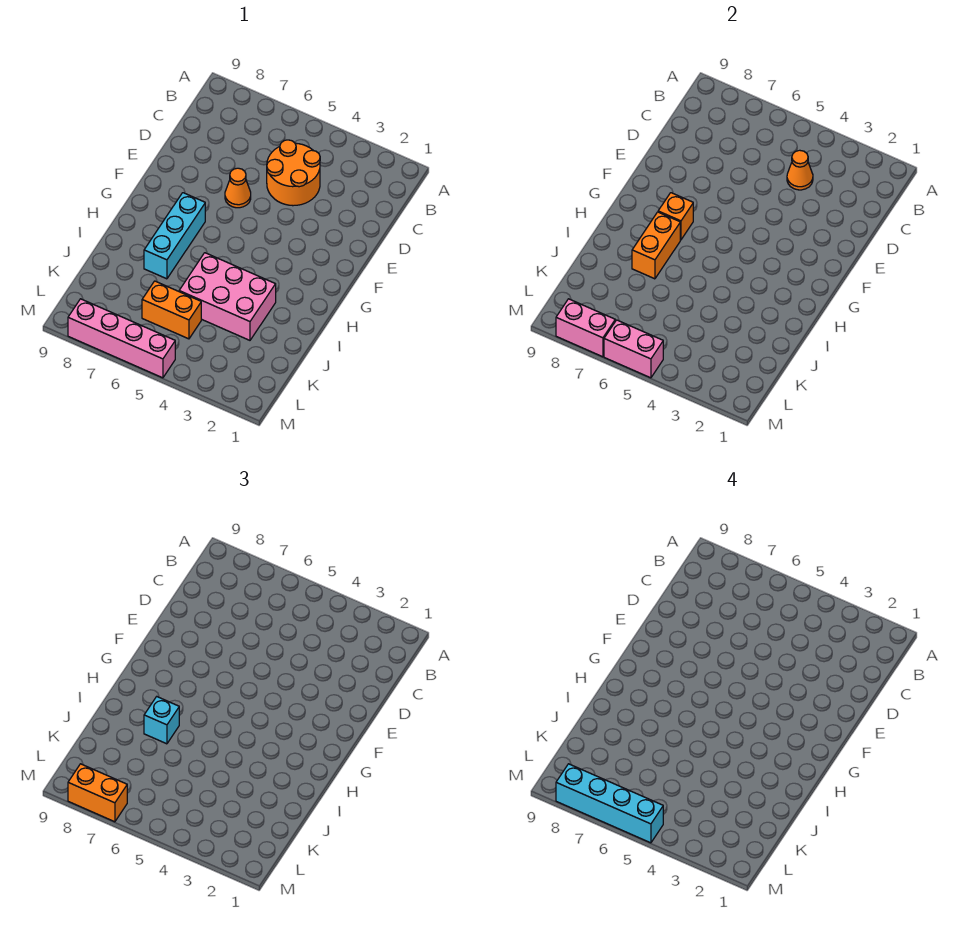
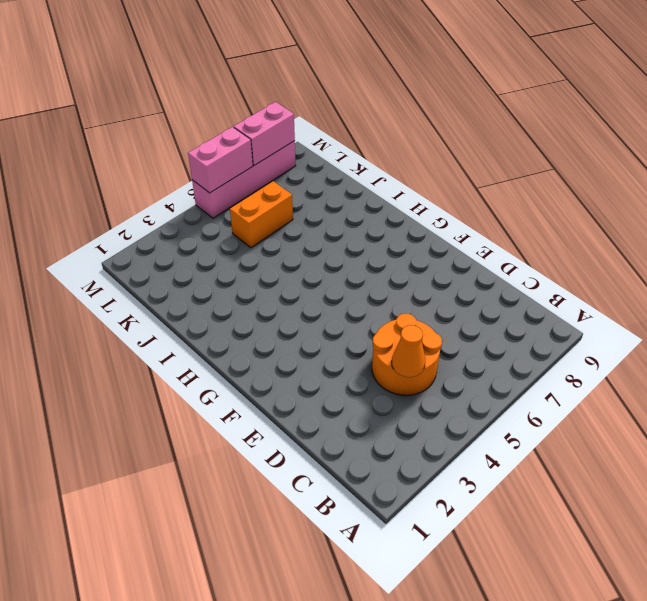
none -> orange 1x1 cone [225,168,251,208]
none -> cyan 1x3 brick [144,193,205,279]
none -> pink 2x3 brick [179,253,276,340]

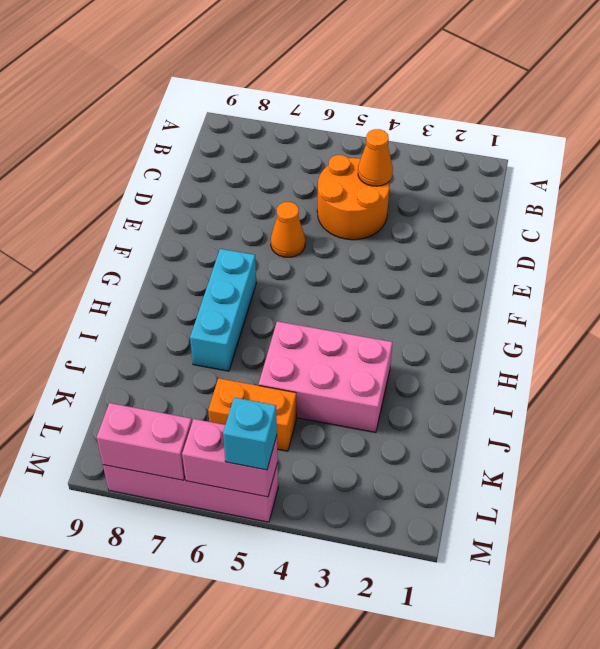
cyan 1x1 brick [223,397,277,470] -> cyan 1x1 brick moved to [144,697,179,744]
none -> orange 1x1 brick [658,193,693,240]
none -> orange 1x2 brick [632,212,680,279]
none -> orange 1x2 brick [68,764,127,822]

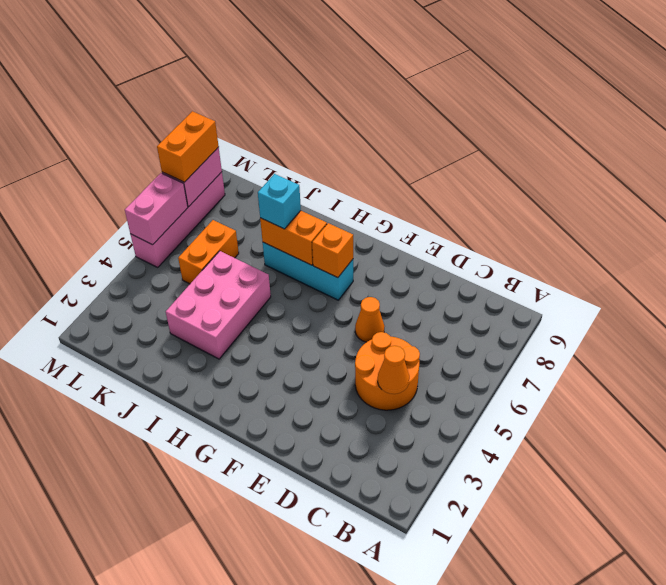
none -> cyan 1x4 brick [556,764,663,843]

